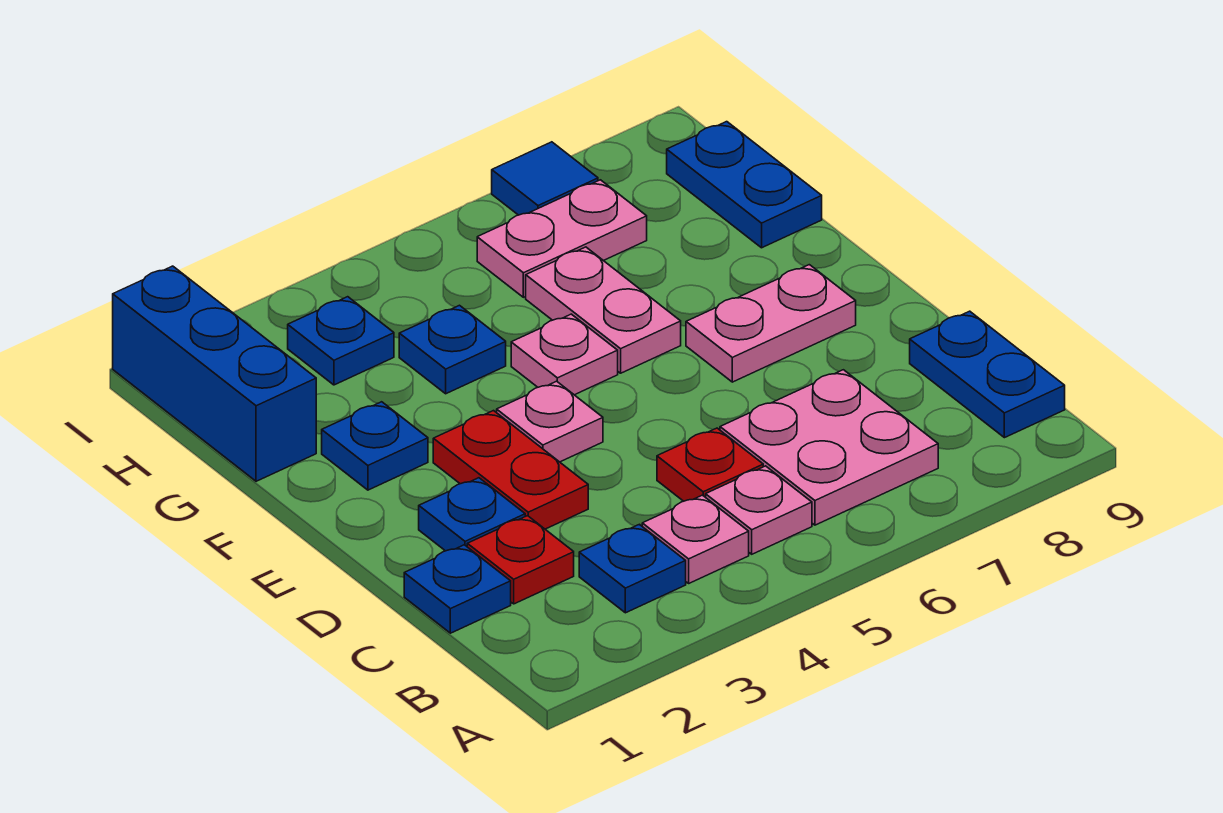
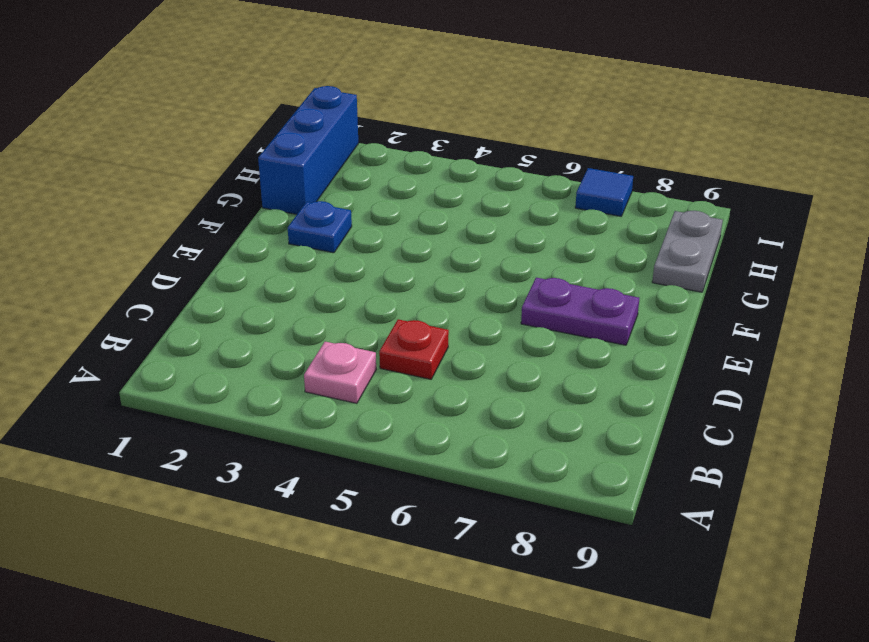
purple 1x2 plate [521,278,639,345] -> pink 1x2 plate [686,265,856,382]
grey 1x2 plate [652,211,723,292] -> blue 1x2 plate [667,122,822,248]
none -> blue 1x1 plate [579,524,686,613]
none -> pink 1x1 plate [706,466,812,554]
none -> pink 2x2 plate [720,370,938,525]

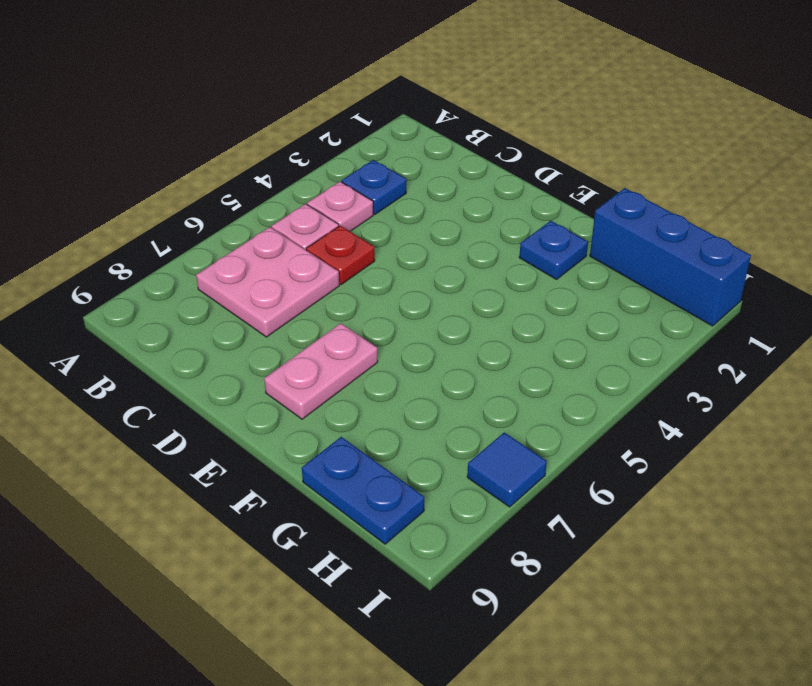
none -> blue 1x2 plate [910,311,1065,438]
none -> blue 1x1 plate [404,545,511,633]
none -> red 1x1 plate [467,516,574,604]

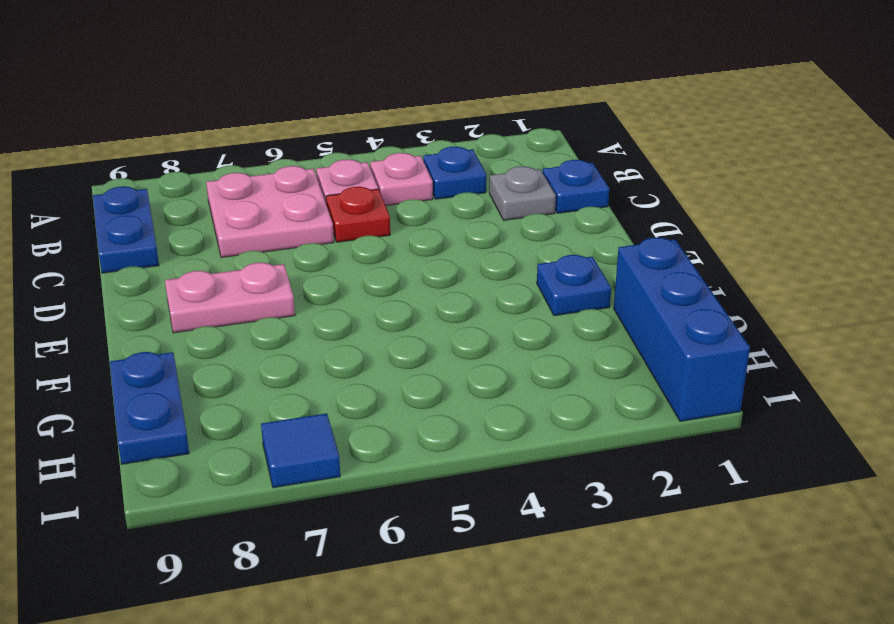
grey 1x1 plate [489,166,556,220] -> red 1x1 plate [467,516,574,604]
none -> blue 1x1 plate [419,478,525,551]
none -> red 1x2 plate [433,411,588,529]
none -> pink 1x1 plate [497,381,603,462]

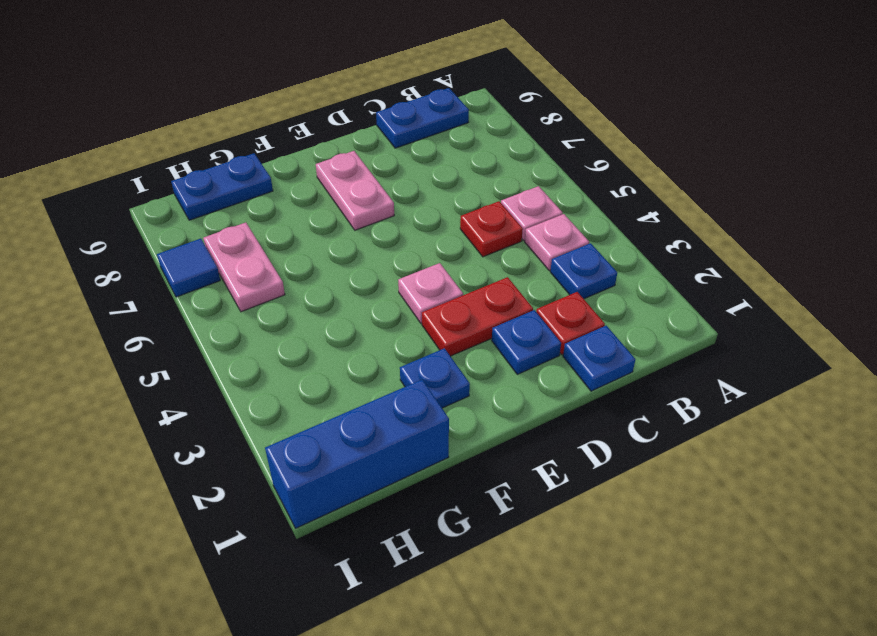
none -> pink 2x2 plate [720,370,938,525]
none -> pink 1x1 plate [511,314,618,395]
none -> pink 1x2 plate [526,247,681,373]

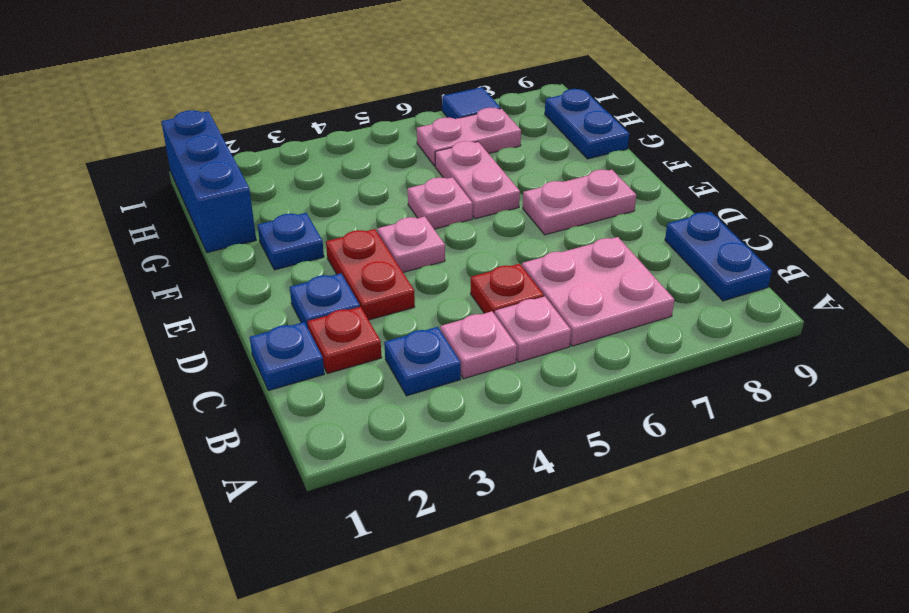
none -> blue 1x1 plate [399,305,506,394]
none -> blue 1x1 plate [288,297,394,385]

